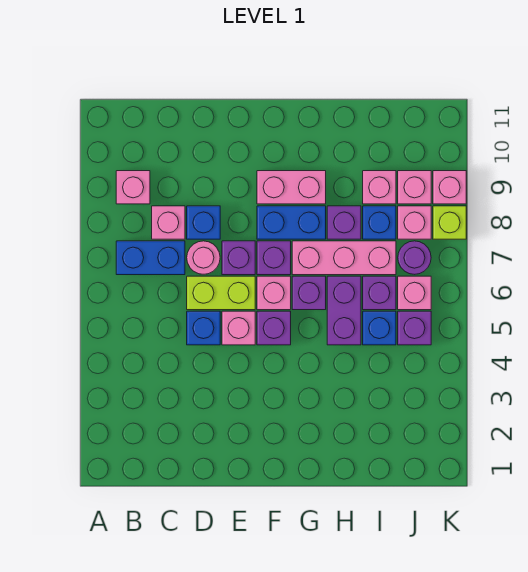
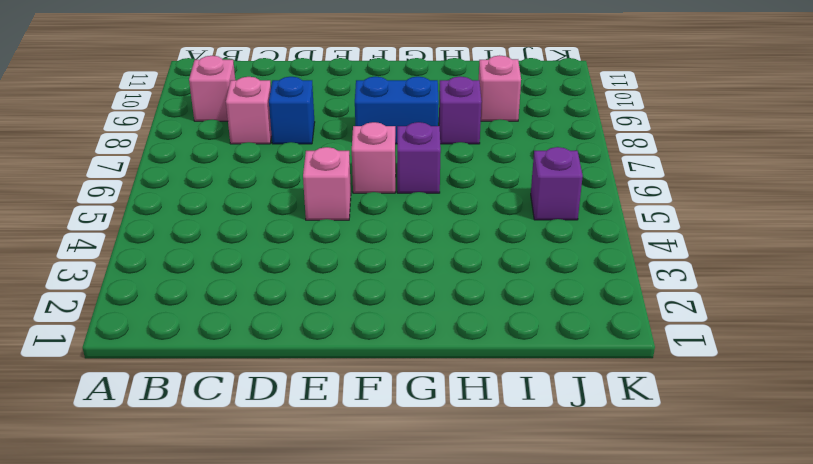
none -> blue 1x2 brick [116,241,185,275]
none -> blue 1x1 brick [187,311,220,345]
none -> lime 1x2 brick [187,276,255,310]

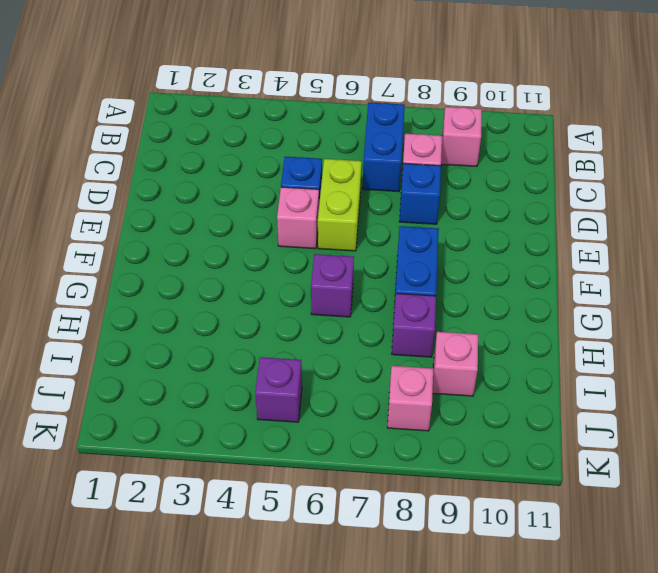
none -> pink 1x1 round brick [187,241,220,274]
none -> purple 1x1 brick [222,241,255,275]
none -> purple 1x1 brick [257,311,291,345]

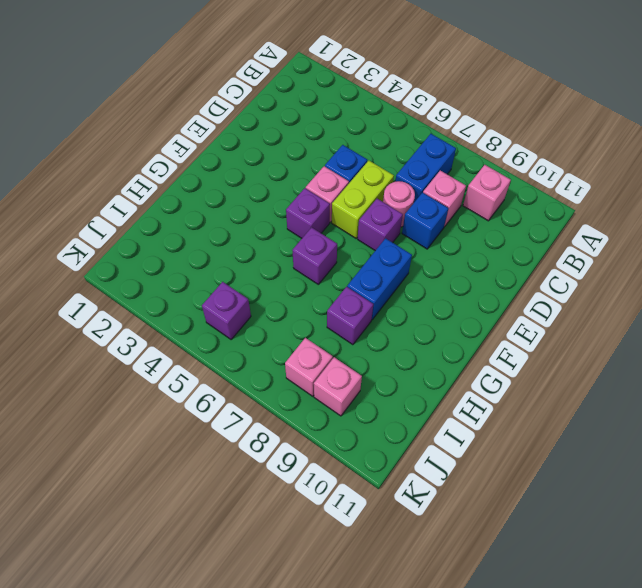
none -> pink 1x1 brick [257,276,291,310]
none -> purple 1x1 brick [257,241,291,275]
none -> pink 1x2 brick [257,171,326,204]

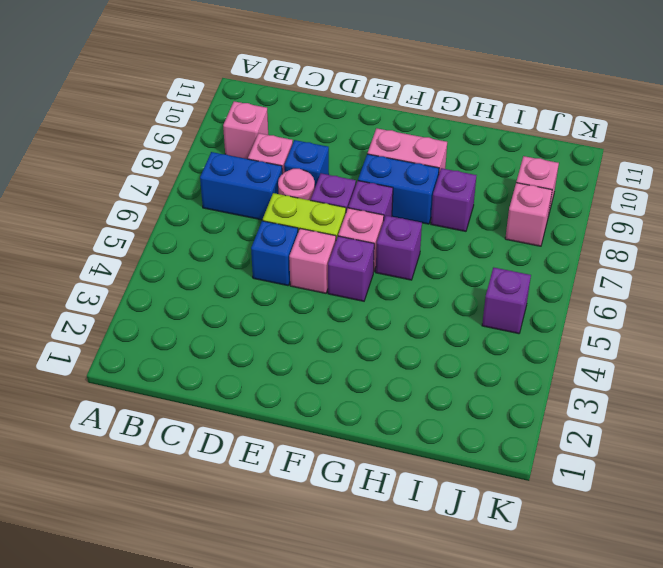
none -> pink 1x3 brick [292,241,396,275]
none -> purple 1x2 brick [327,276,361,345]
none -> blue 1x1 brick [363,311,396,345]

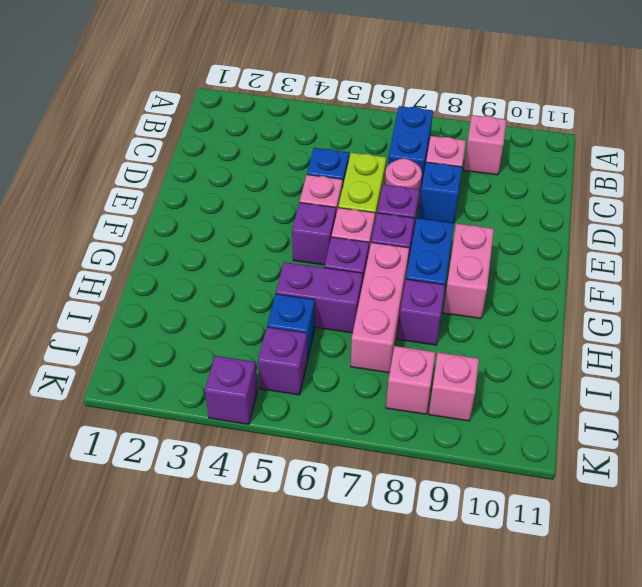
purple 1x1 brick [205,356,258,424] -> purple 1x1 brick moved to [363,276,396,310]
none -> blue 1x1 brick [363,206,396,239]
none -> pink 1x1 brick [363,171,396,204]
none -> pink 1x1 brick [398,276,431,310]

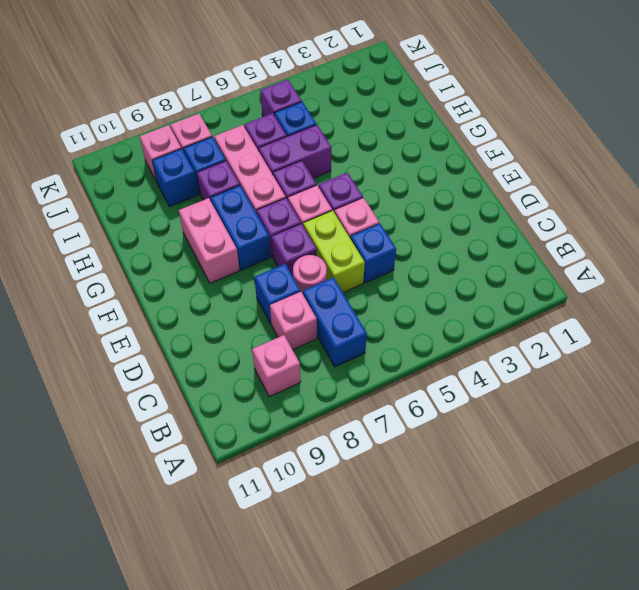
blue 1x1 brick [152,149,198,207] -> pink 1x1 brick [363,171,396,204]
none -> pink 1x1 brick [398,276,431,310]
none -> purple 1x1 round brick [398,241,431,274]
none -> lime 1x1 brick [433,206,466,239]

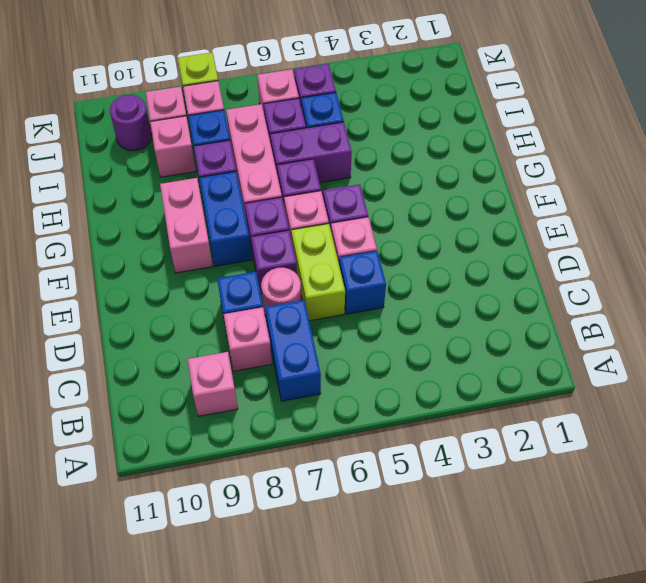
purple 1x1 round brick [110,95,152,151] -> purple 1x1 round brick moved to [398,241,431,274]
none -> pink 1x1 brick [433,171,466,204]

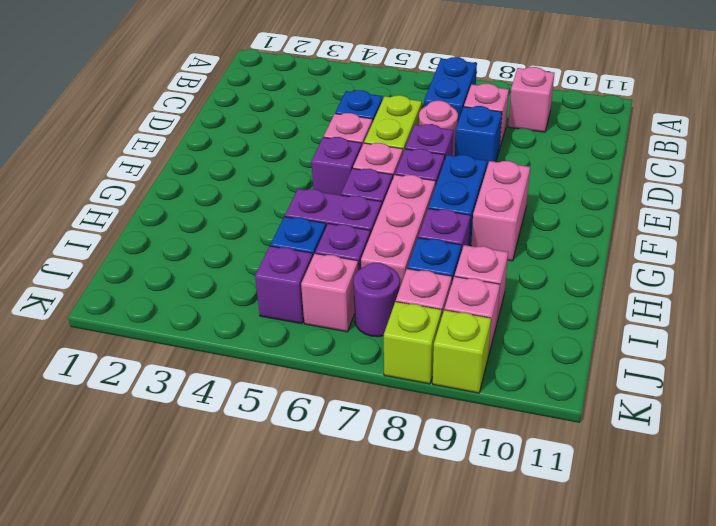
lime 1x1 brick [433,310,491,393] -> pink 1x1 brick [433,171,466,204]

